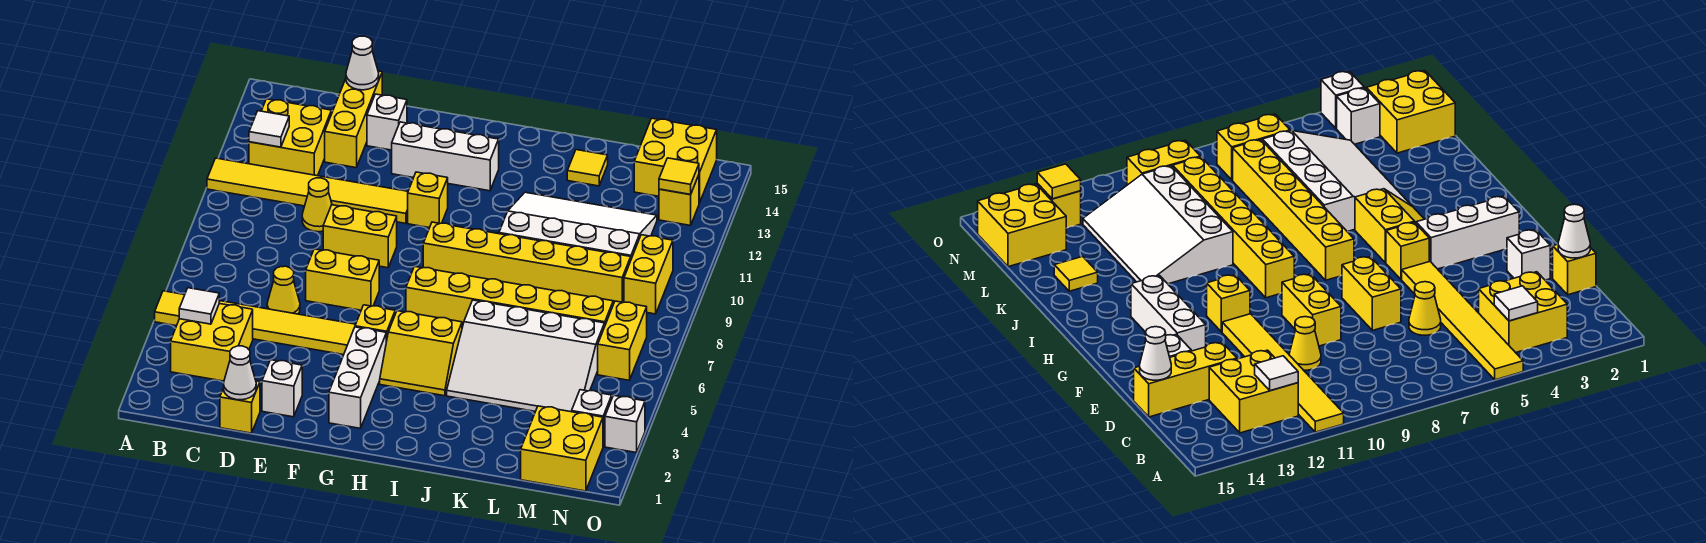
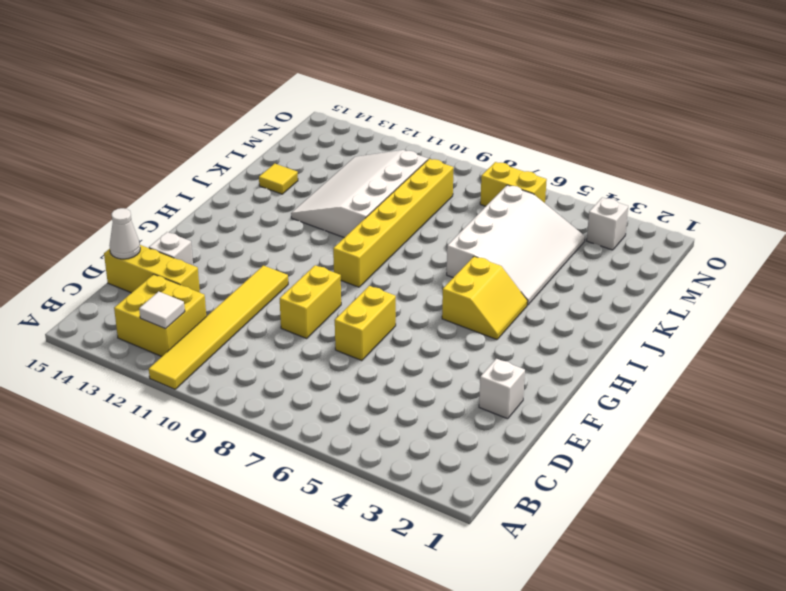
none -> yellow 1x6 tile [155,291,356,355]
none -> yellow 2x2 brick [171,304,253,381]
none -> yellow 1x1 brick [220,381,260,433]
none -> yellow 1x1 cone [267,266,300,314]

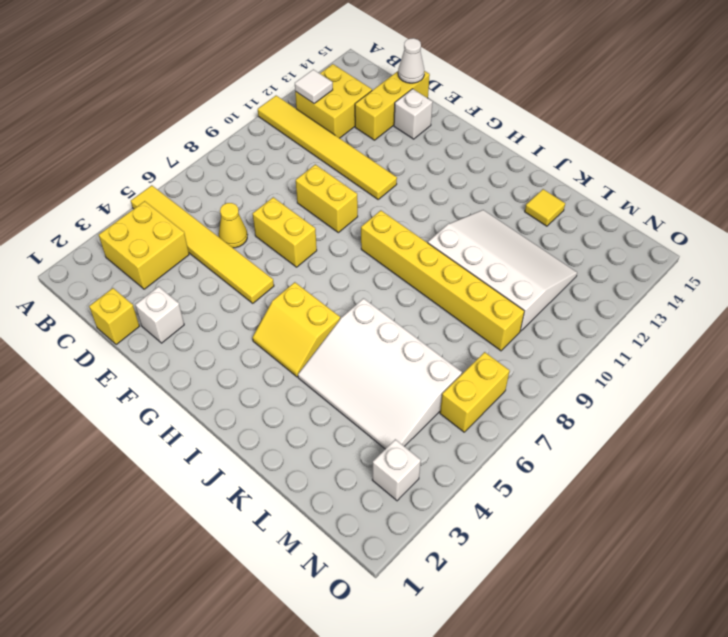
none -> yellow 1x1 cone [302,178,332,232]
none -> white 1x3 brick [392,122,499,191]
none -> white 1x3 brick [329,327,386,428]
none -> yellow 1x1 brick [355,305,395,342]

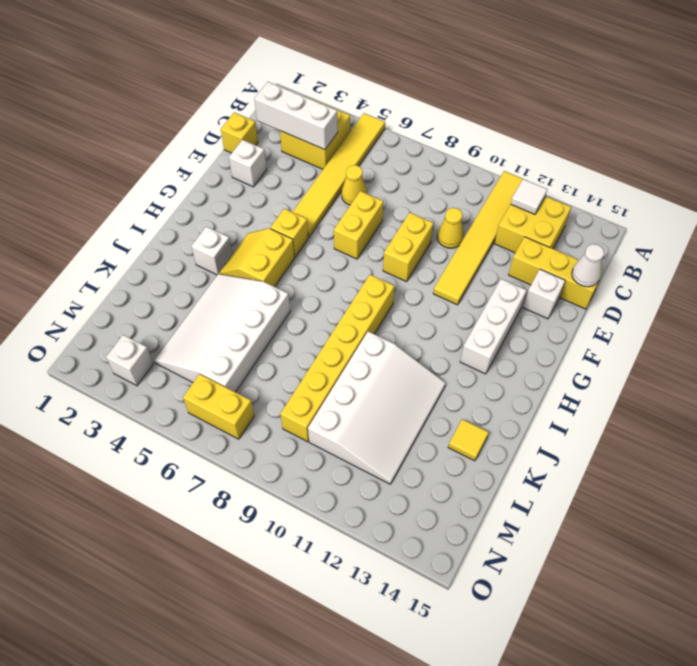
white 1x3 brick [255,82,338,150] -> white 1x3 brick moved to [329,327,386,428]
white 1x1 brick [191,227,232,275] -> white 1x1 brick moved to [605,395,645,453]
none -> yellow 1x1 brick [408,172,448,228]
none -> yellow 1x6 brick [406,266,613,327]
none -> yellow 2x2 brick [521,406,603,491]
none -> yellow 2x2 brick [634,118,717,203]

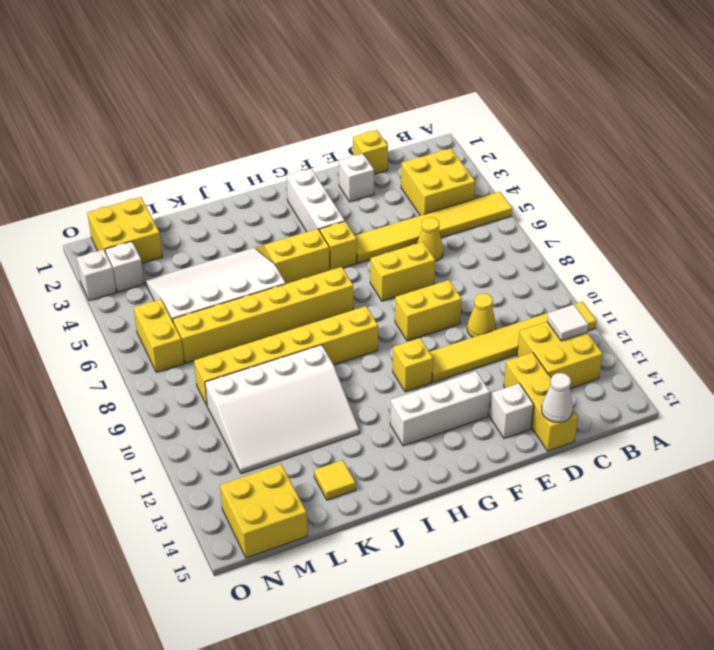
none -> yellow 1x2 brick [624,235,673,314]
none -> yellow 1x1 brick [659,175,699,226]
none -> white 1x1 tile [179,288,219,324]
none -> white 1x1 cone [224,346,256,400]

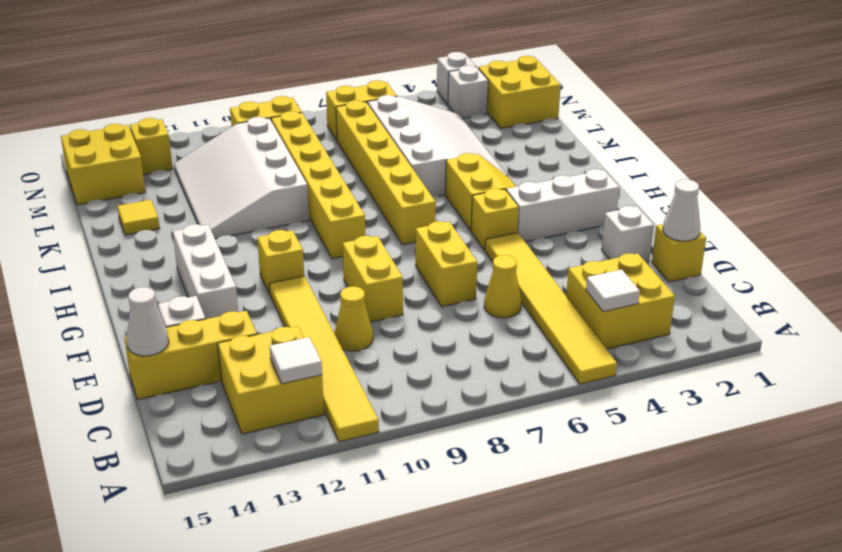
none -> yellow 1x1 tile [659,158,699,194]

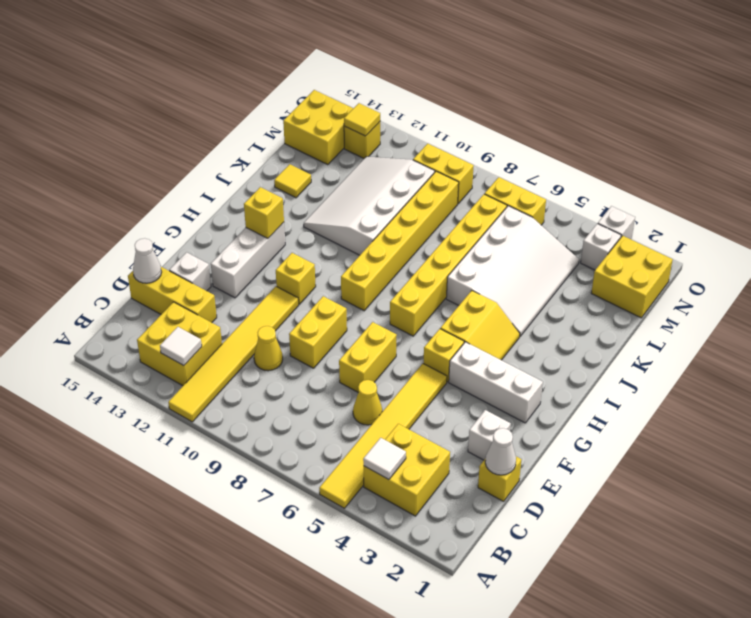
yellow 1x1 brick [244,187,284,238] -> none

